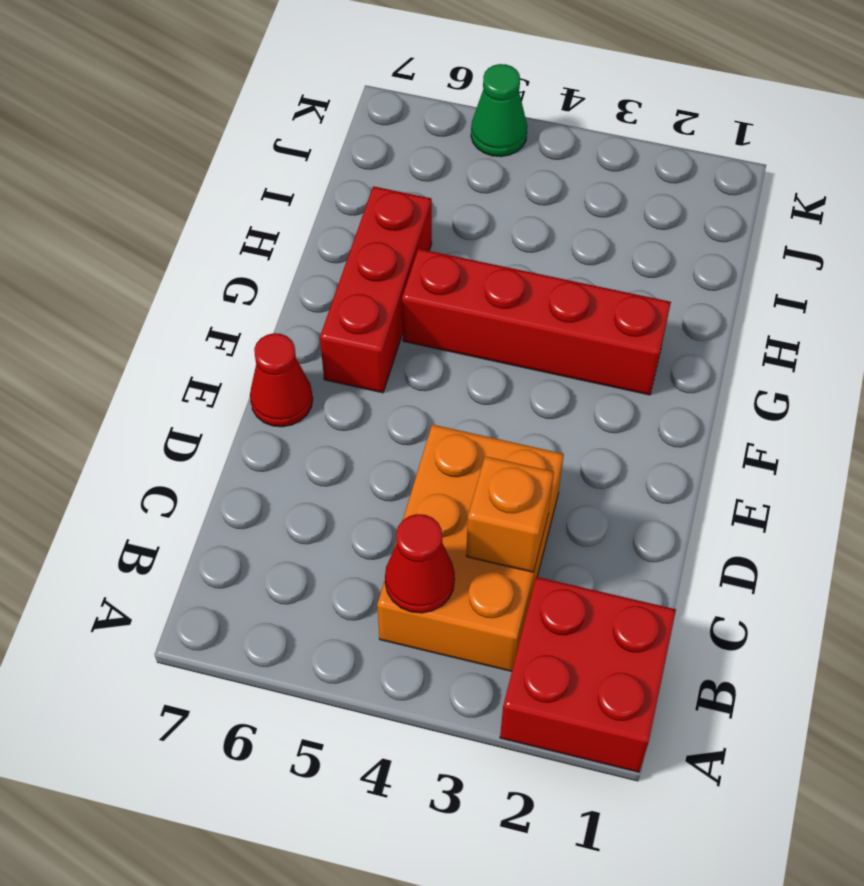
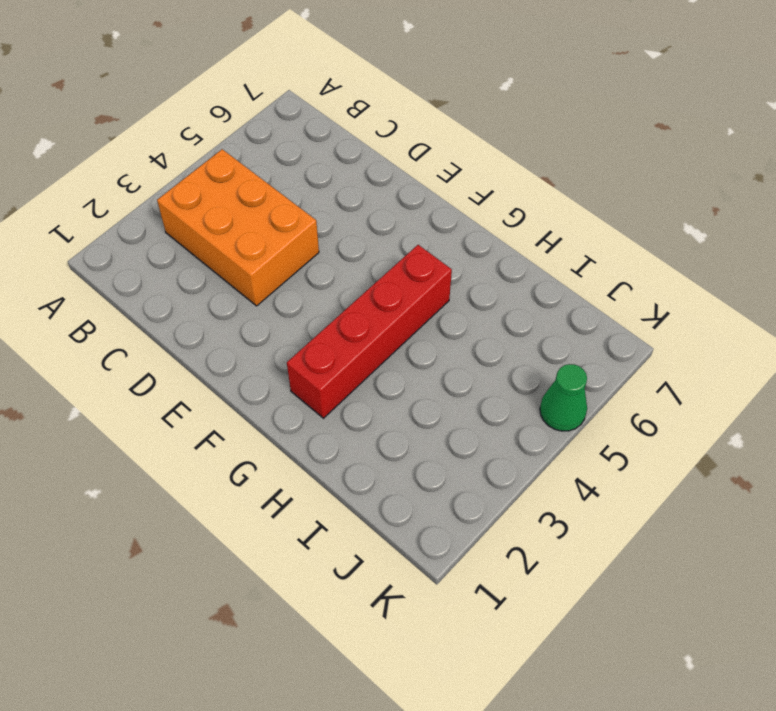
none -> red 2x2 brick [500,577,676,772]
none -> red 1x1 cone [250,333,313,427]

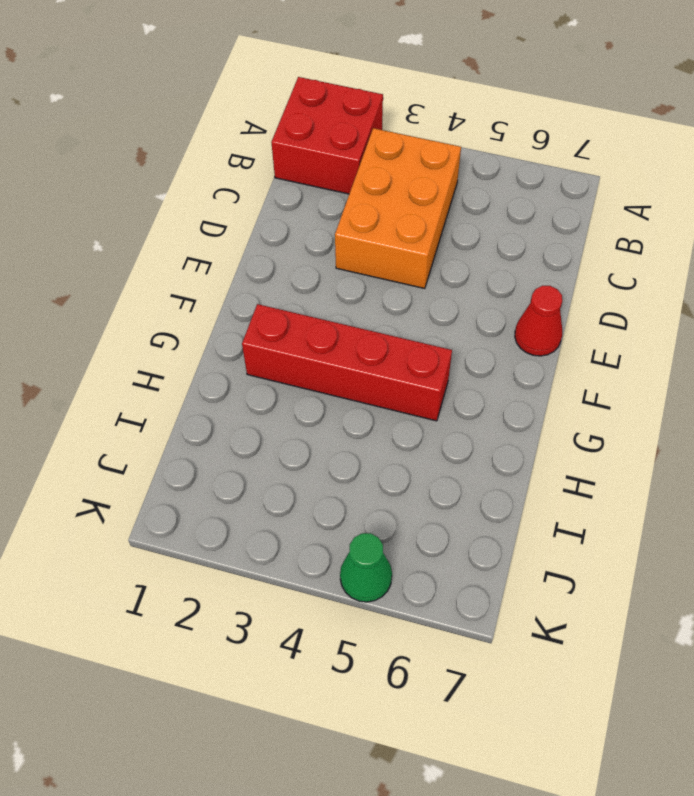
none -> red 1x3 brick [320,186,432,393]
none -> red 1x1 cone [385,514,455,613]

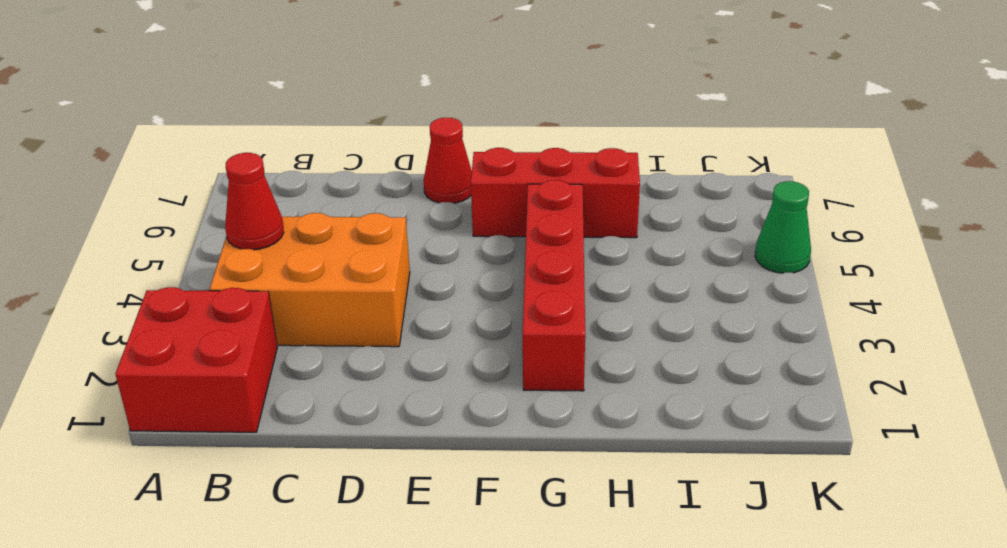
none -> orange 1x1 brick [466,456,554,572]

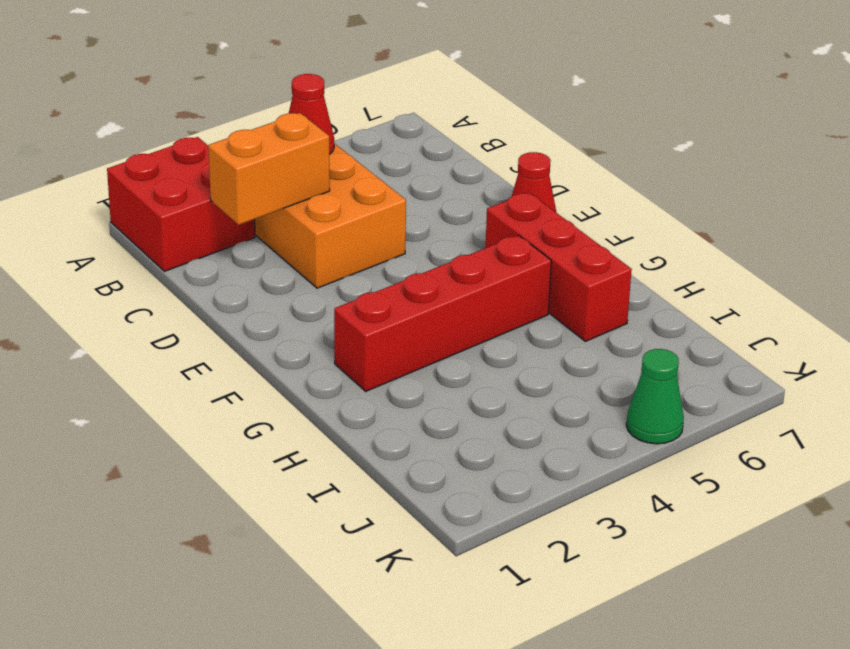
orange 1x2 brick [208,113,330,225] -> orange 1x1 brick [466,456,554,572]

